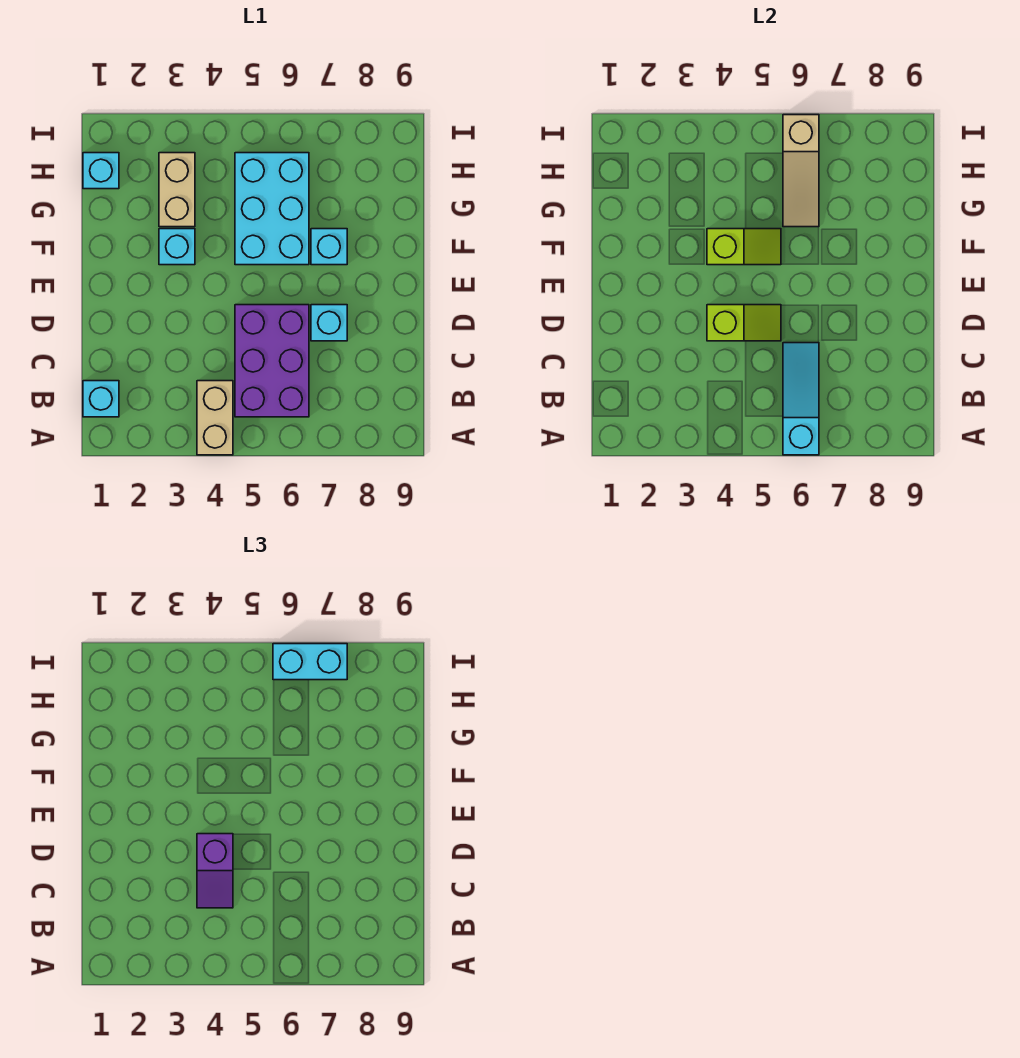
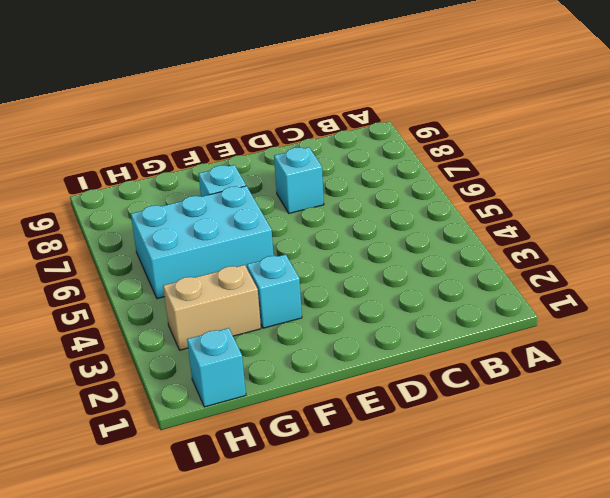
none -> tan 1x2 brick [197,381,233,455]
none -> cyan 1x1 brick [83,381,119,417]
none -> purple 2x3 brick [235,305,309,417]

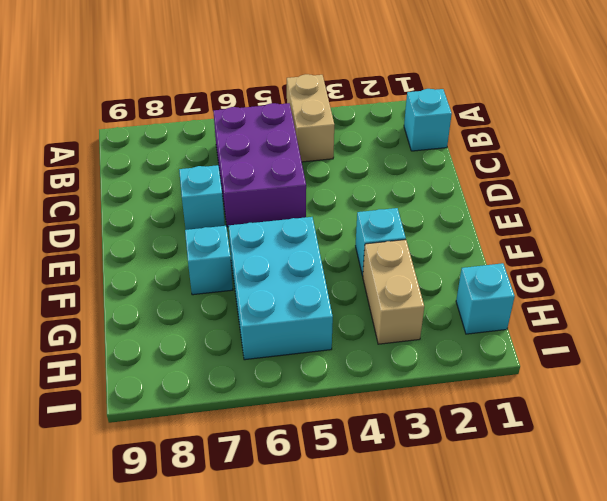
none -> cyan 1x3 slope [783,343,819,455]
none -> lime 1x2 slope [707,305,781,341]
none -> lime 1x2 slope [707,229,781,265]

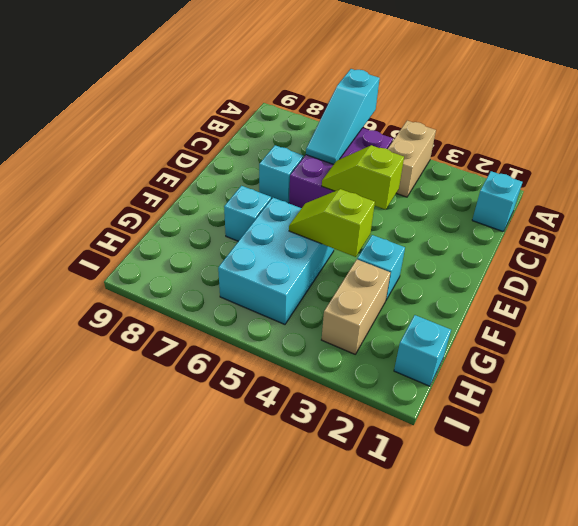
none -> tan 1x3 slope [783,115,819,227]
none -> purple 1x2 slope [197,834,233,908]
none -> cyan 1x2 brick [273,644,347,680]

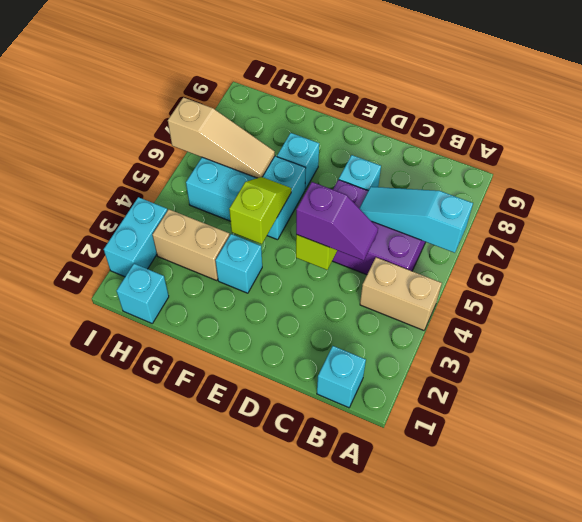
cyan 1x2 brick [104,197,167,277] -> cyan 1x2 brick moved to [273,644,347,680]

